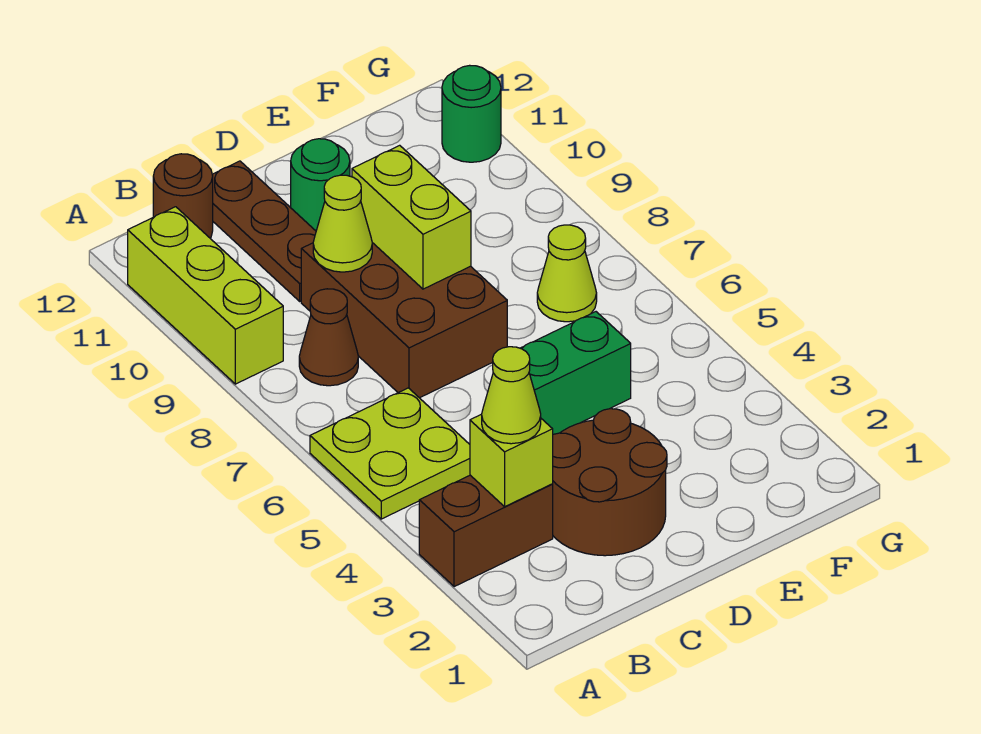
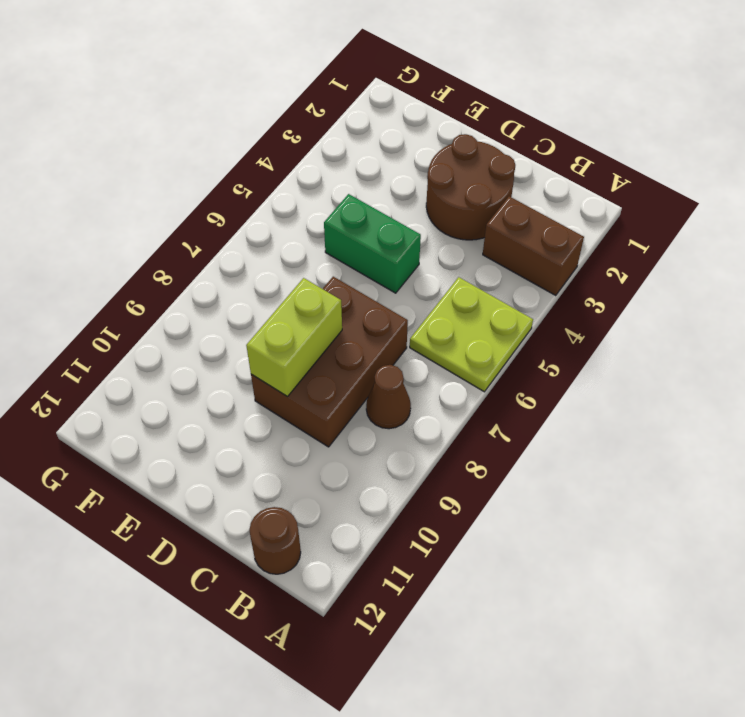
none -> lime 1x3 brick [128,207,283,384]
none -> brown 1x3 plate [212,161,316,301]
none -> green 1x1 round brick [291,139,350,231]

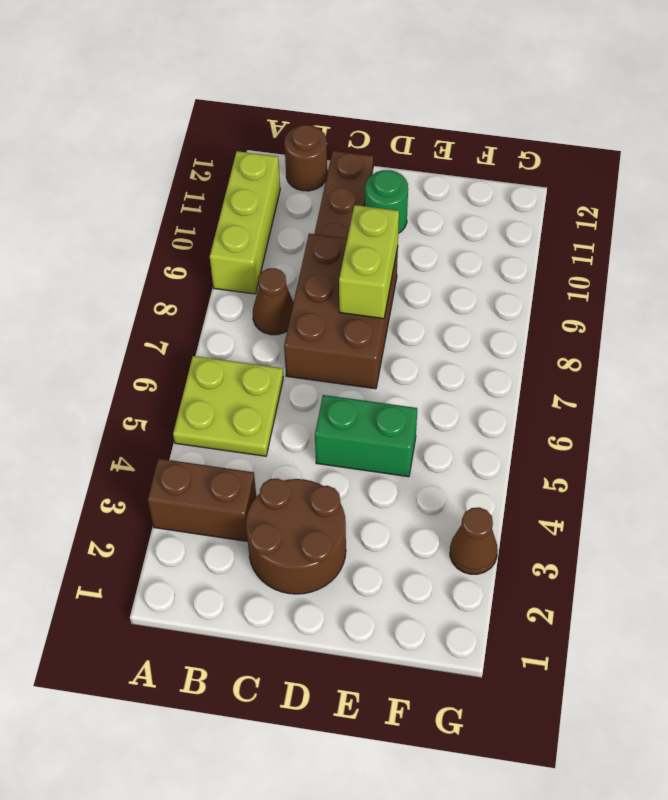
brown 1x1 cone [450,507,498,574] -> none
none -> lime 1x1 cone [537,225,597,322]
none -> green 1x1 round brick [442,65,501,162]
none -> lime 1x1 brick [470,414,553,507]

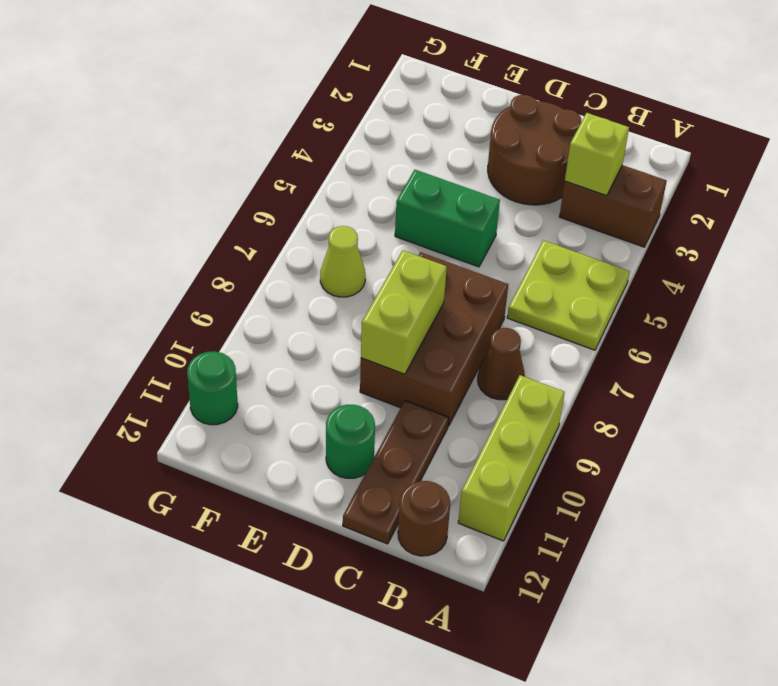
none -> lime 1x1 cone [313,175,372,272]
none -> lime 1x1 cone [482,347,541,444]

